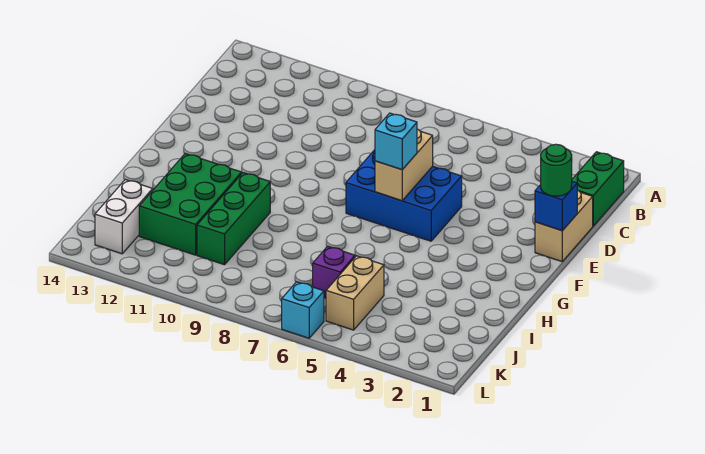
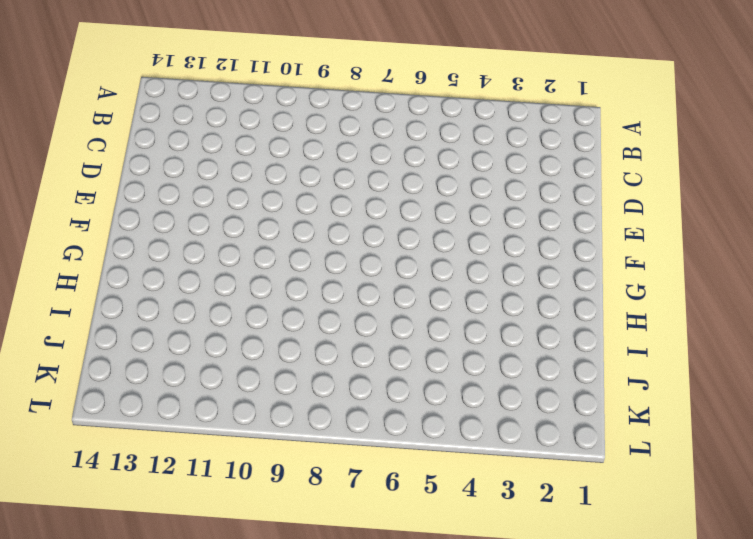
none -> green 1x2 brick [572,152,624,226]
none -> tan 1x2 brick [535,190,593,261]
none -> blue 2x3 brick [346,150,462,241]

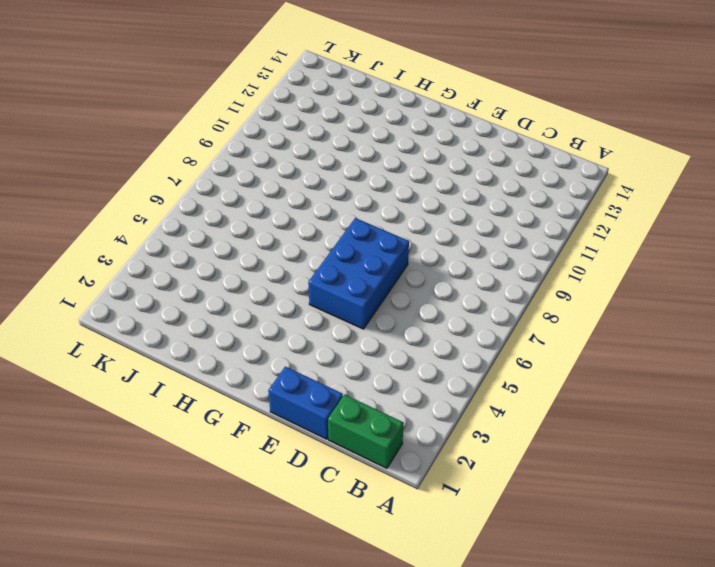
blue 1x2 brick [268,367,343,439] -> tan 1x2 brick [535,190,593,261]
none -> green 1x3 brick [197,173,270,265]
none -> green 2x3 brick [139,154,242,255]
none -> tan 1x2 brick [326,256,384,330]

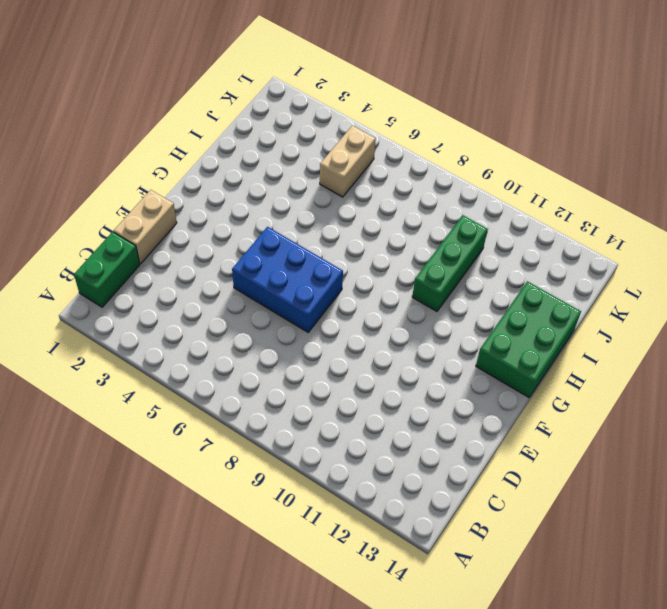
green 2x3 brick [476,281,581,397] -> green 2x3 brick moved to [139,154,242,255]
none -> purple 1x1 brick [313,246,355,298]
none -> white 1x2 brick [95,180,153,254]
none -> cyan 1x1 brick [282,282,324,338]

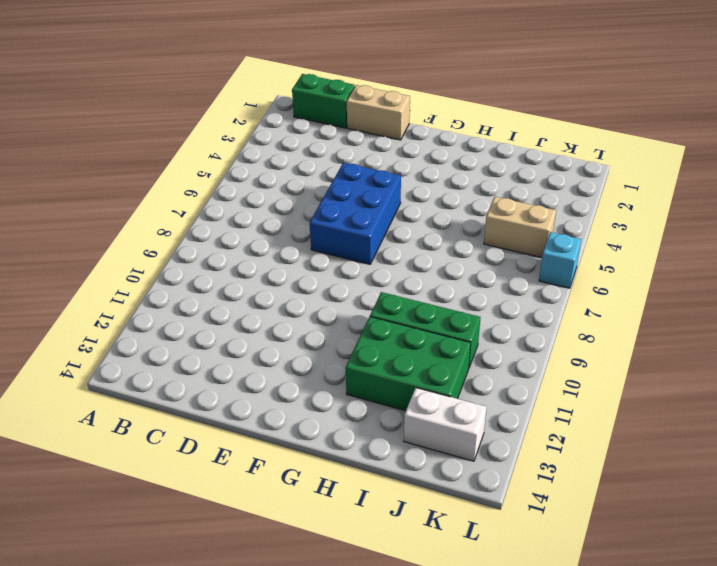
none -> purple 1x1 brick [313,246,355,298]
none -> blue 1x1 brick [535,182,577,231]
none -> tan 1x2 brick [375,129,433,201]

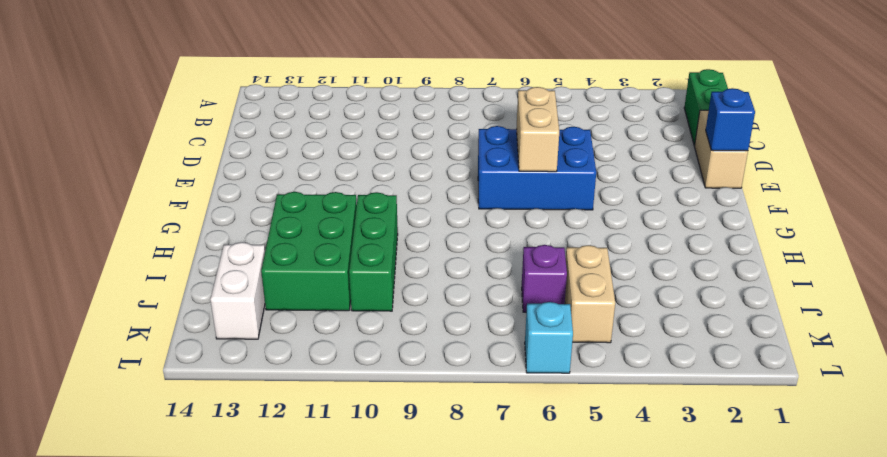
none -> green 1x1 round brick [541,144,572,196]
none -> cyan 1x1 brick [375,113,417,170]

